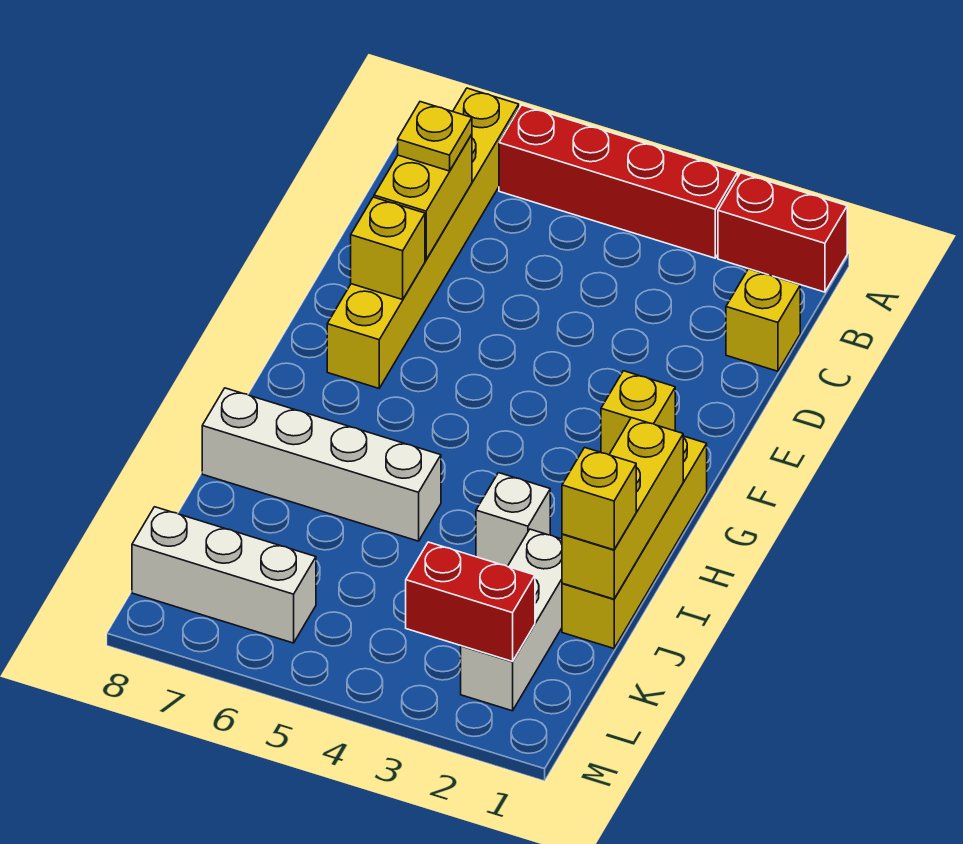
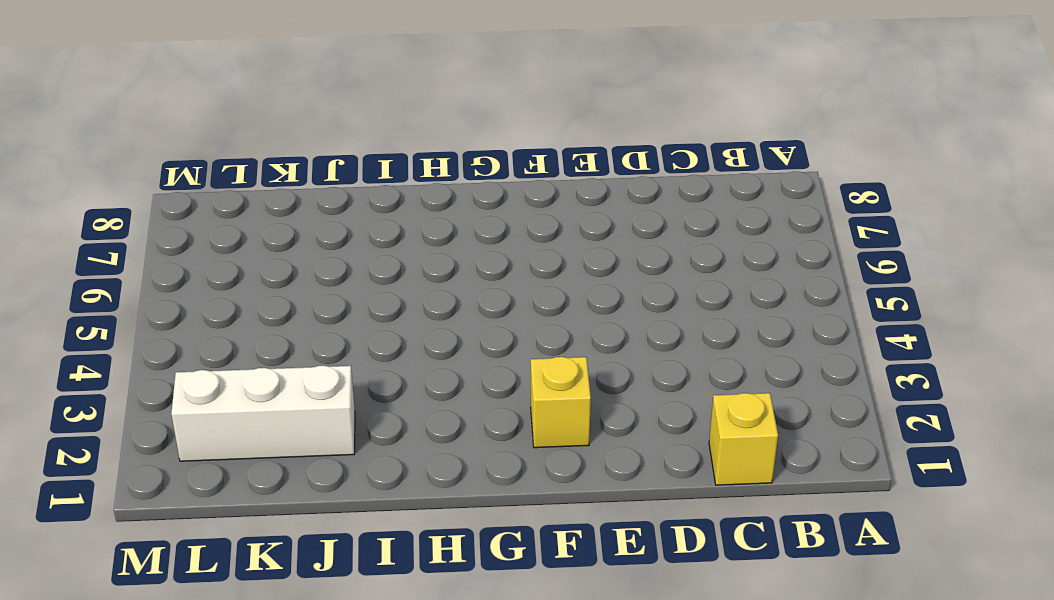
none -> red 1x2 brick [718,173,847,292]
none -> red 1x4 brick [499,105,738,258]
none -> yellow 1x6 brick [327,88,519,388]

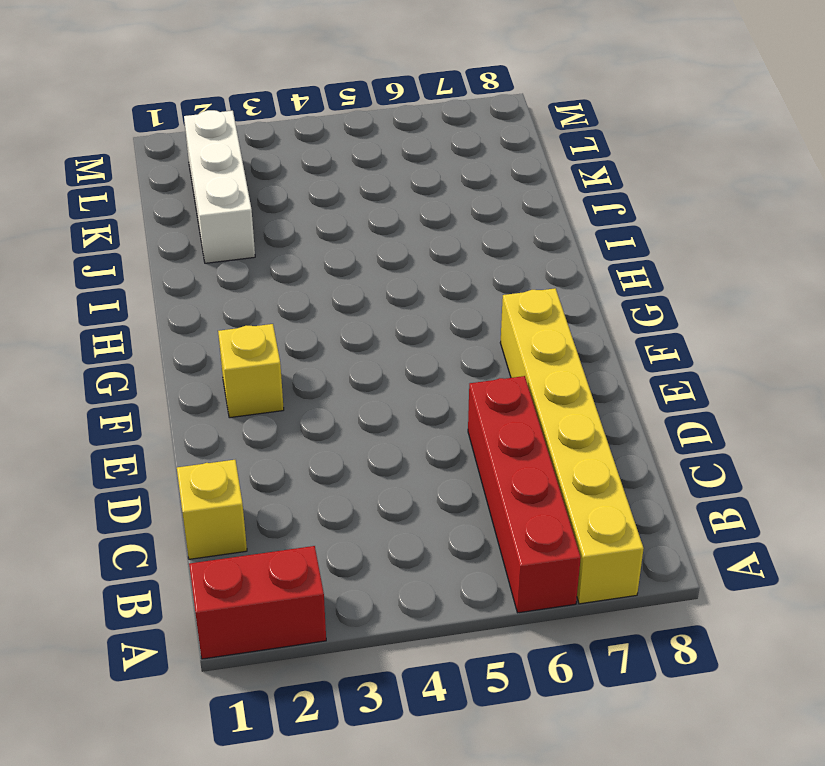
red 1x4 brick [468,376,581,613] -> red 1x4 brick turned to [499,105,738,258]
none -> yellow 1x4 brick [562,436,707,648]
none -> white 1x1 brick [476,473,550,566]
none -> white 1x4 brick [202,388,441,541]

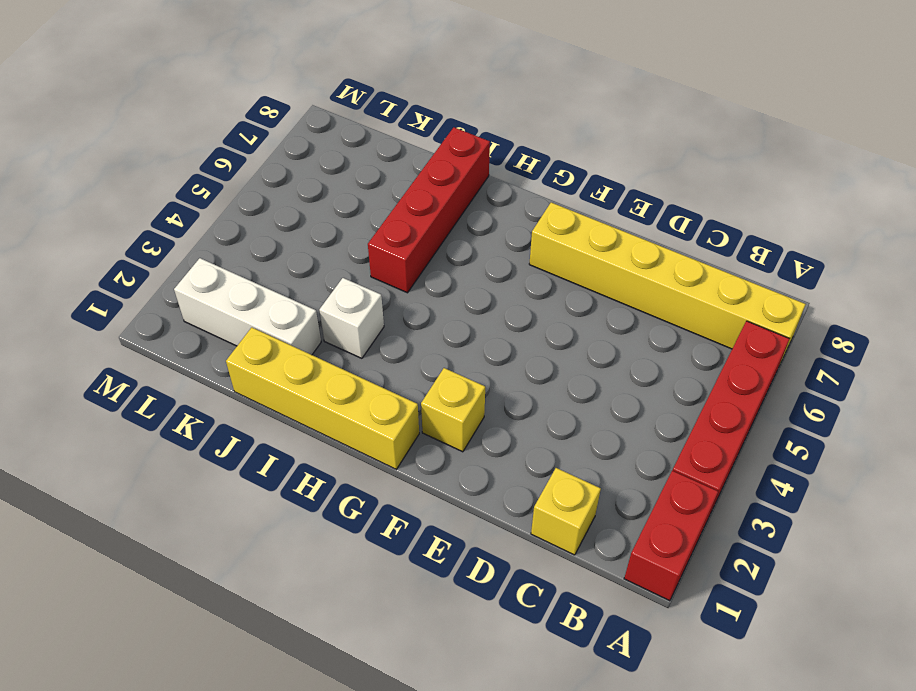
red 1x4 brick [368,127,490,293] -> white 1x4 brick [202,388,441,541]
none -> white 1x3 brick [132,507,316,643]
none -> yellow 1x2 brick [374,134,472,260]
none -> yellow 1x1 brick [351,197,425,300]

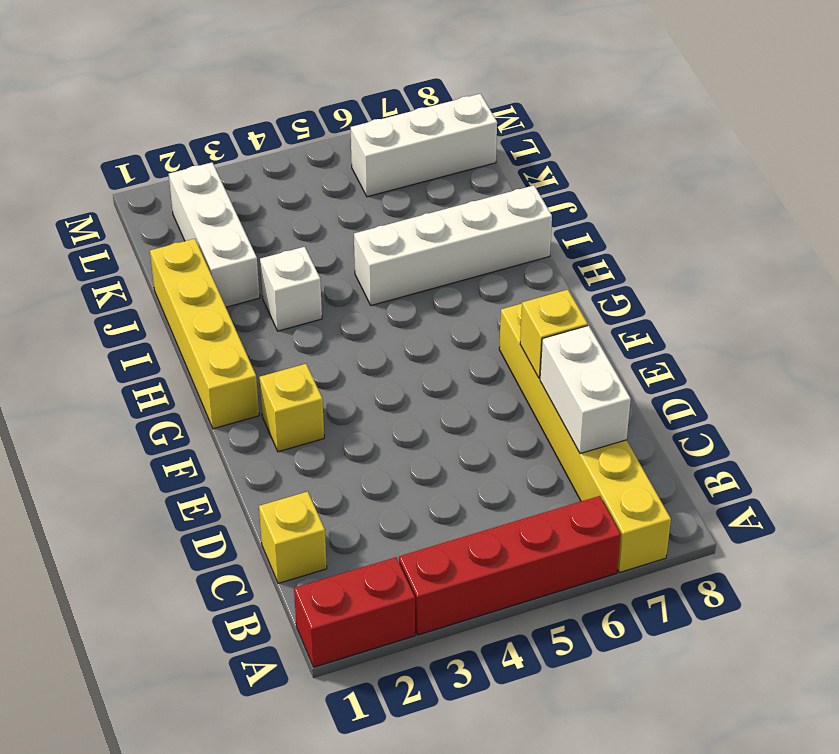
white 1x2 brick [540,326,631,454] -> yellow 1x2 brick [374,134,472,260]
none -> yellow 1x3 brick [562,418,683,599]
none -> red 1x2 brick [406,542,535,661]
none -> yellow 1x1 plate [398,102,472,171]

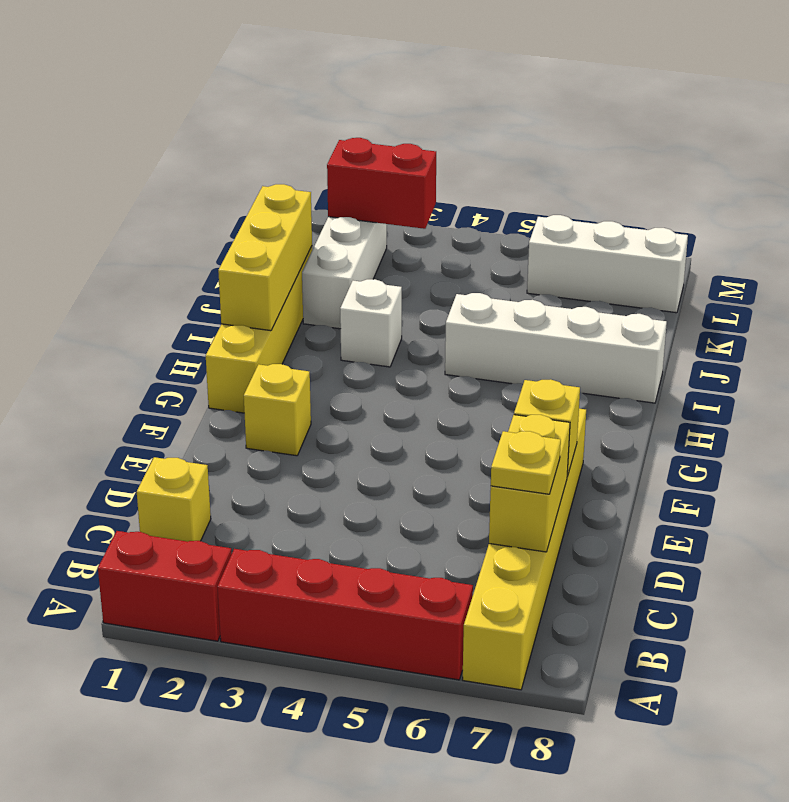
none -> yellow 1x1 brick [562,447,636,550]

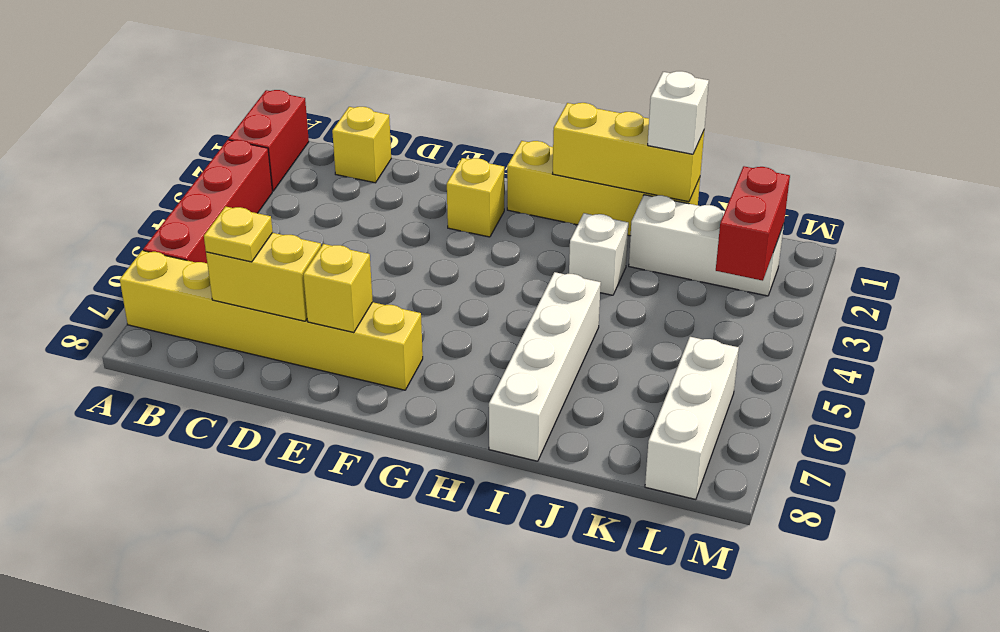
white 1x1 brick [648,71,709,154] -> yellow 1x1 brick [562,447,636,550]

